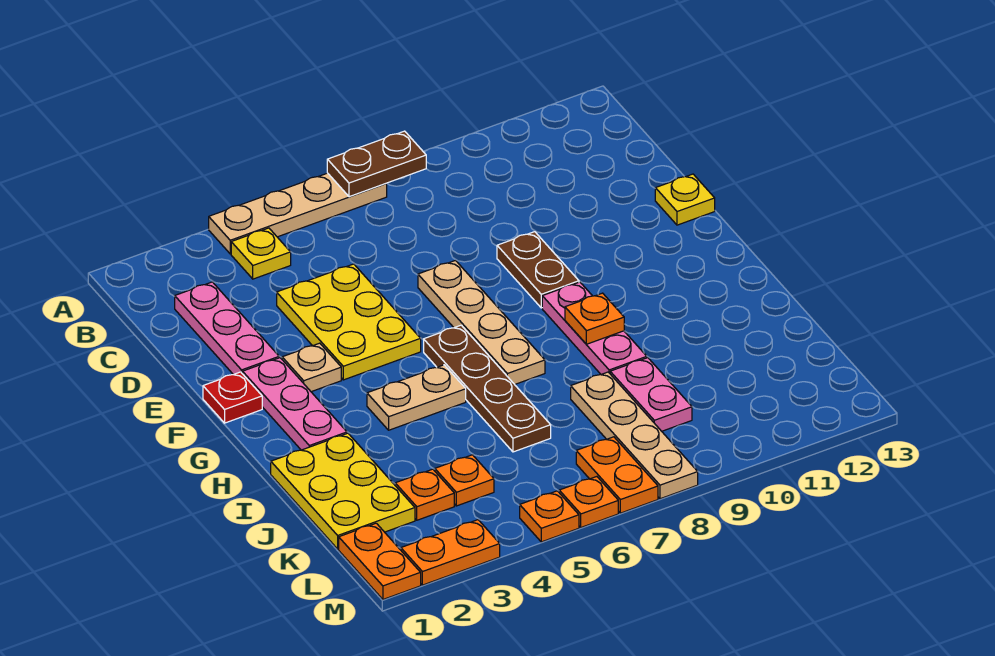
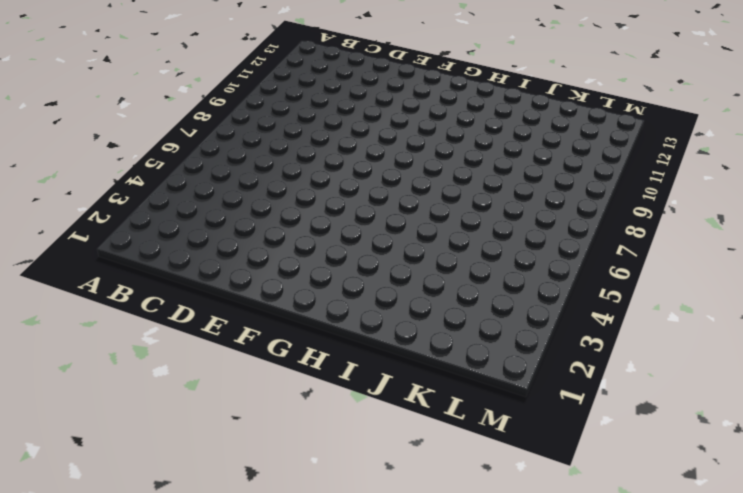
none -> tan 1x4 plate [209,173,387,254]
none -> yellow 1x1 plate [231,228,291,279]
none -> pink 1x3 plate [175,282,279,375]

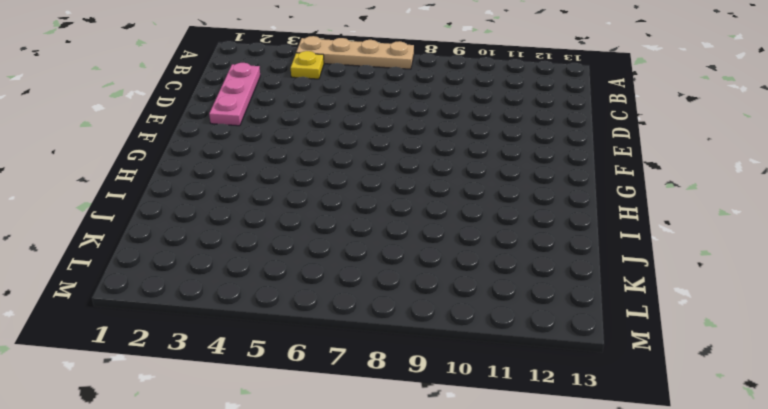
none -> yellow 2x3 plate [277,264,421,380]
none -> tan 1x4 plate [418,261,545,384]
none -> brown 1x2 plate [497,232,579,308]

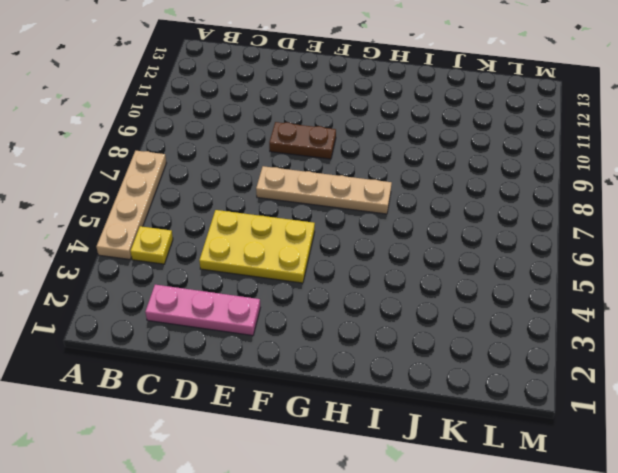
none -> yellow 1x1 plate [655,174,715,225]
none -> red 1x1 plate [203,372,262,423]
none -> pink 1x3 plate [243,358,347,450]

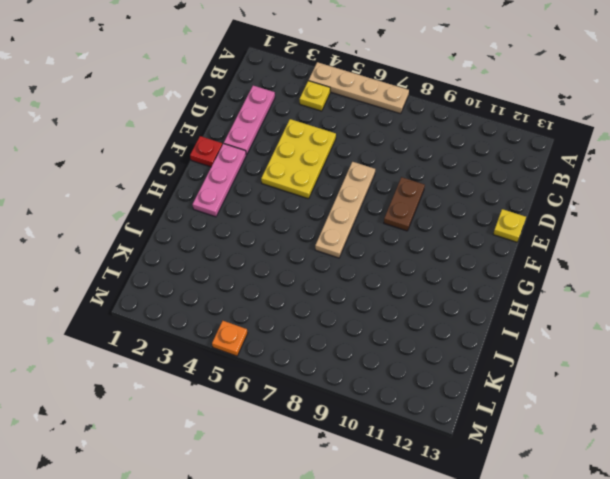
none -> tan 1x1 plate [282,343,341,392]
none -> brown 1x4 plate [424,325,551,452]
none -> pink 1x3 plate [542,282,647,374]

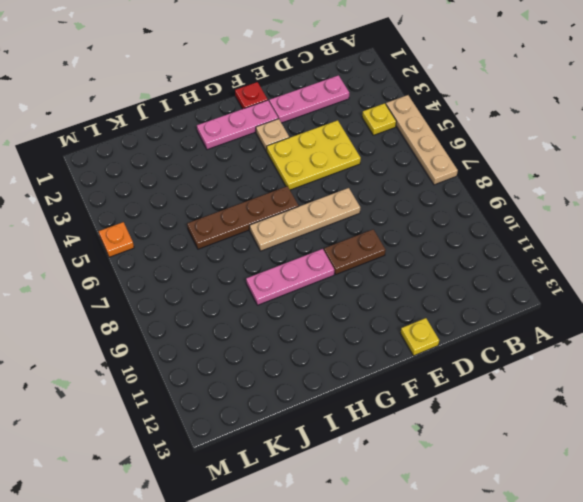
none -> tan 1x2 plate [367,365,466,430]
none -> yellow 2x3 plate [271,433,415,549]
none -> tan 1x4 plate [571,372,698,499]

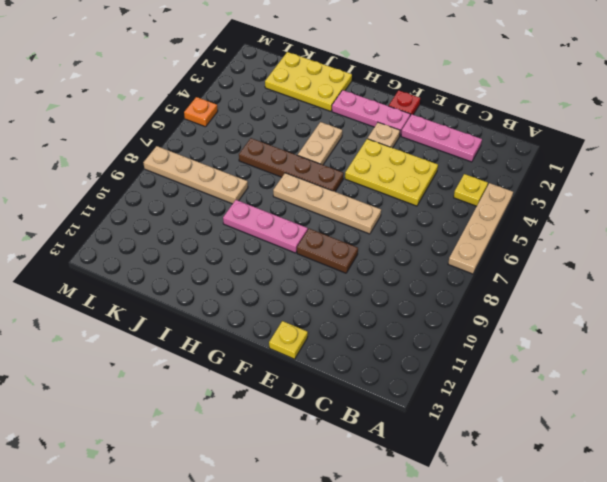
none -> pink 1x2 plate [610,358,692,431]
none -> orange 1x1 plate [395,469,454,520]
none -> orange 1x1 plate [435,455,494,506]

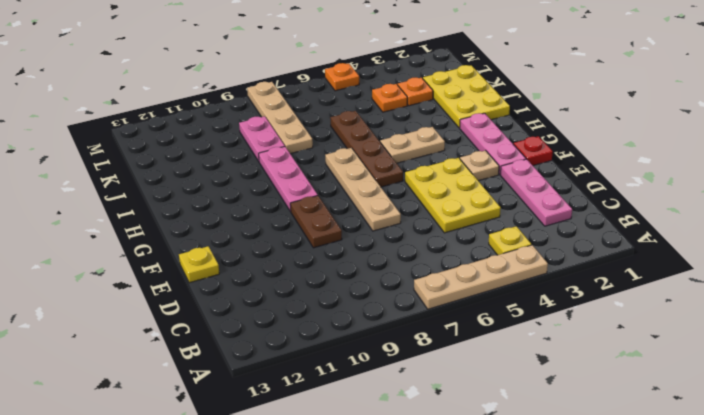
none -> orange 1x2 plate [339,523,421,599]
none -> orange 1x2 plate [576,437,658,513]
none -> orange 1x2 plate [401,520,500,585]

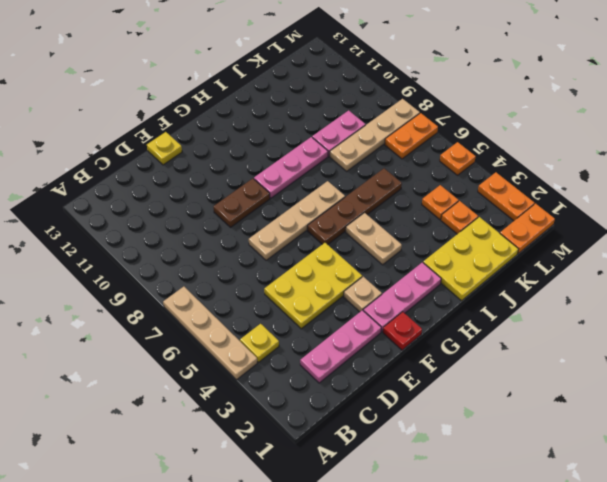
none -> orange 1x1 plate [559,477,618,527]
none -> brown 1x2 plate [327,131,426,197]
none -> orange 1x1 plate [565,293,624,344]

